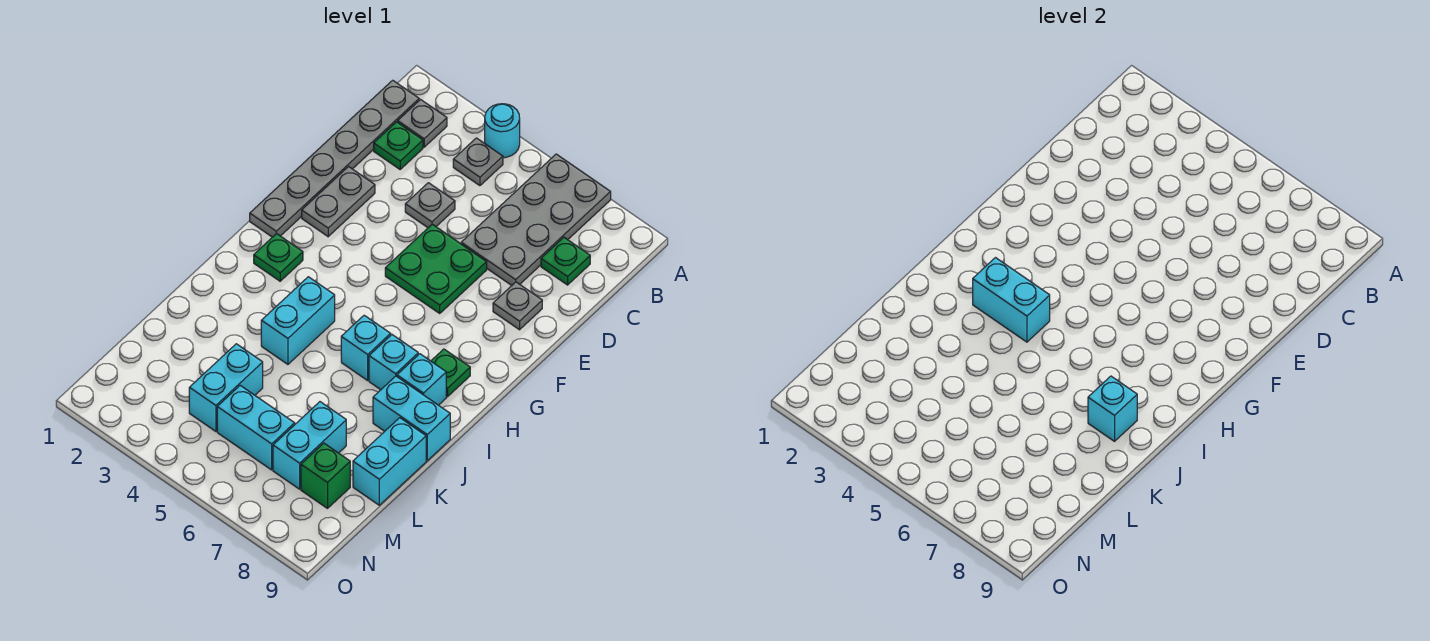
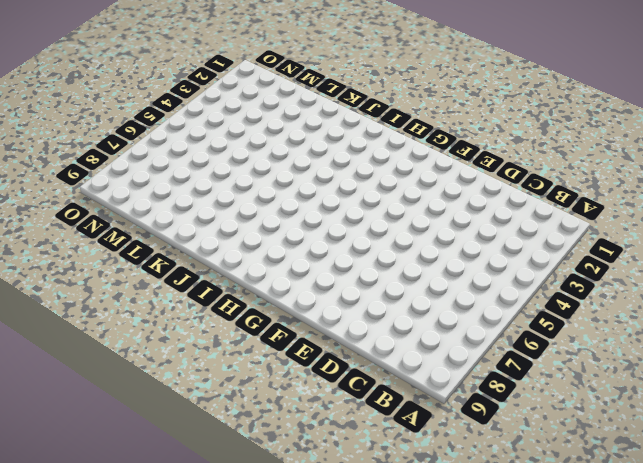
none -> cyan 1x1 round brick [485,104,520,158]
none -> grey 2x4 plate [461,154,611,285]
none -> grey 1x6 plate [250,80,419,237]

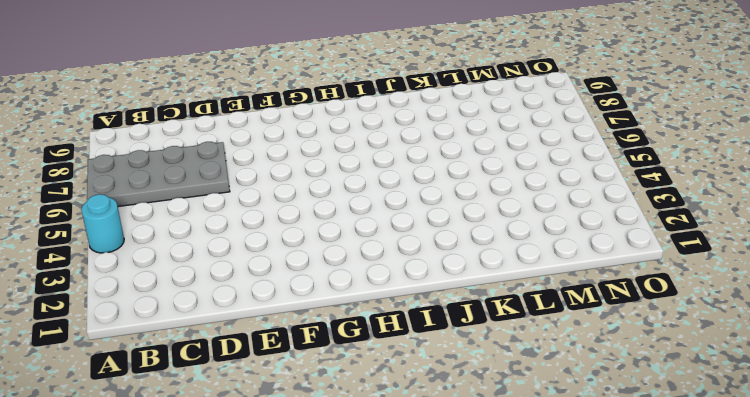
none -> grey 1x6 plate [250,80,419,237]
none -> grey 1x1 plate [398,100,447,147]
none -> grey 1x1 plate [453,138,503,186]

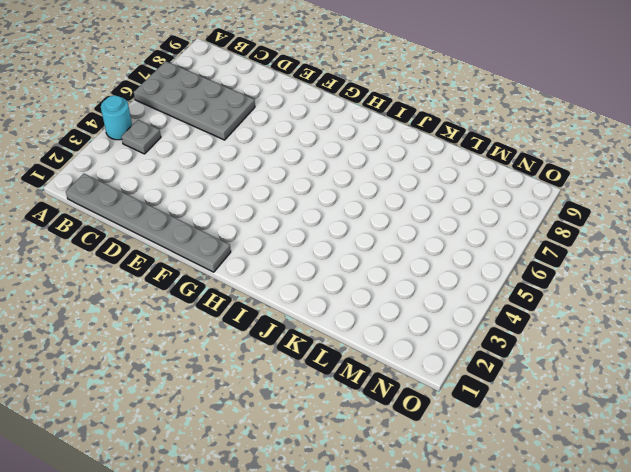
none -> grey 1x1 plate [398,100,447,147]
none -> green 1x1 plate [374,122,423,169]
none -> green 1x1 plate [541,237,590,285]

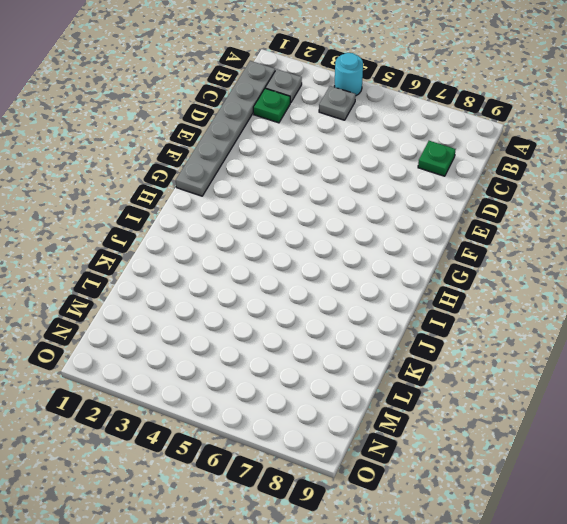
none -> grey 2x4 plate [461,154,611,285]
none -> grey 1x1 plate [405,183,455,228]
none -> grey 1x2 plate [302,167,375,237]

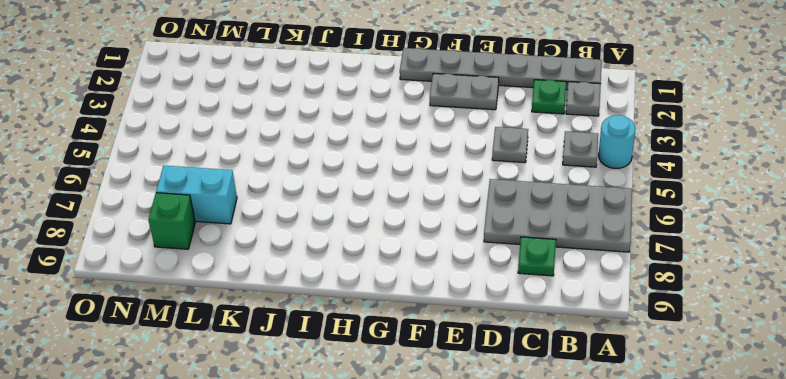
none -> green 2x2 plate [385,224,487,313]
none -> grey 1x1 plate [493,282,542,330]
none -> green 1x1 plate [254,233,303,281]

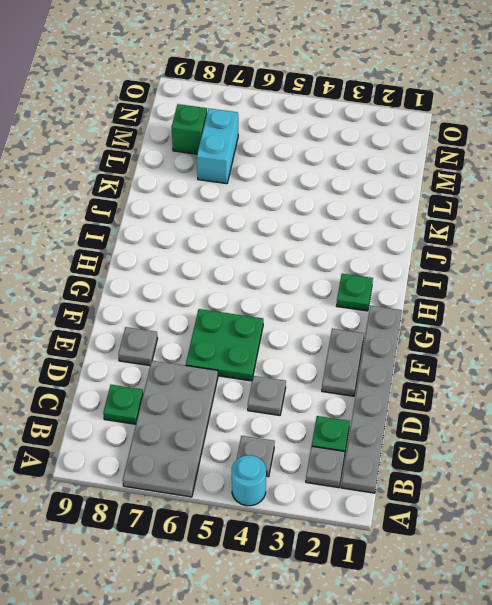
none -> green 1x1 plate [431,349,470,397]
none -> cyan 1x2 brick [261,277,335,364]
none -> cyan 1x1 brick [341,315,391,380]

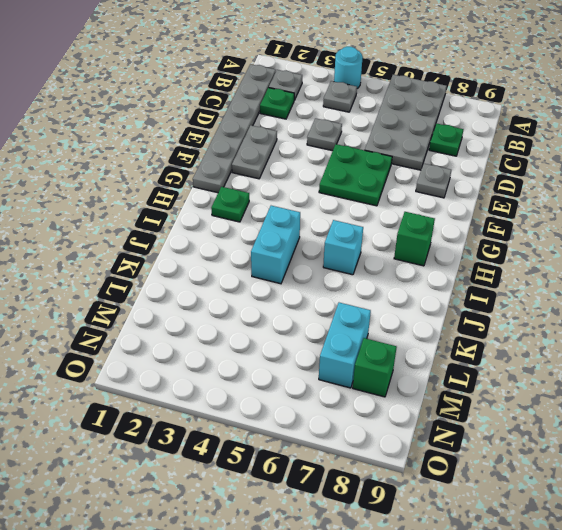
green 1x1 brick [394,212,435,266] -> green 1x1 plate [431,349,470,397]
none -> cyan 1x1 brick [369,335,418,390]
none -> cyan 1x1 brick [397,354,446,405]
none -> cyan 1x2 brick [373,376,450,460]

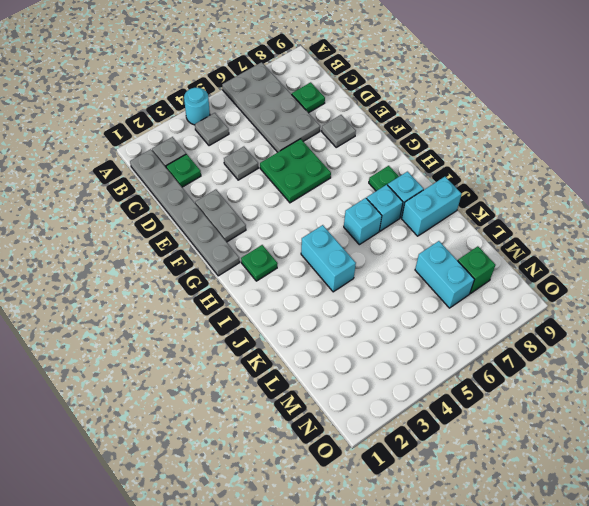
none -> cyan 1x2 brick [353,418,426,505]
none -> cyan 1x2 brick [189,344,263,431]
none -> cyan 1x2 brick [217,385,295,470]

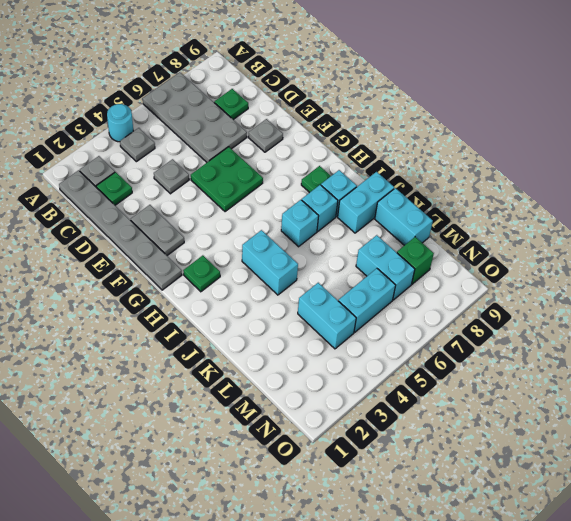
none -> cyan 1x2 brick [973,258,1050,342]
none -> cyan 1x1 brick [1088,376,1137,441]

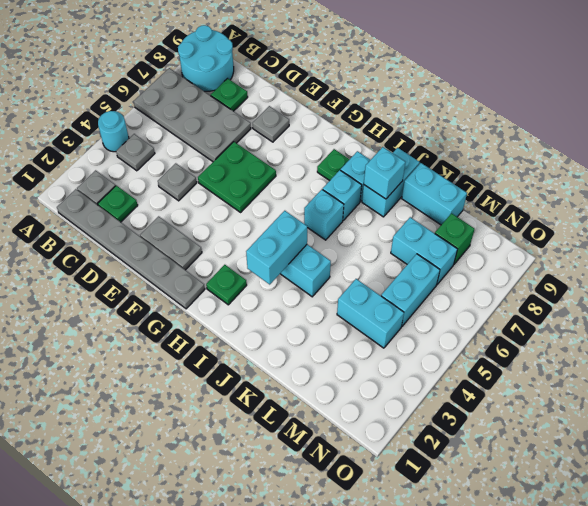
cyan 2x2 round brick [178,25,234,91] -> none

